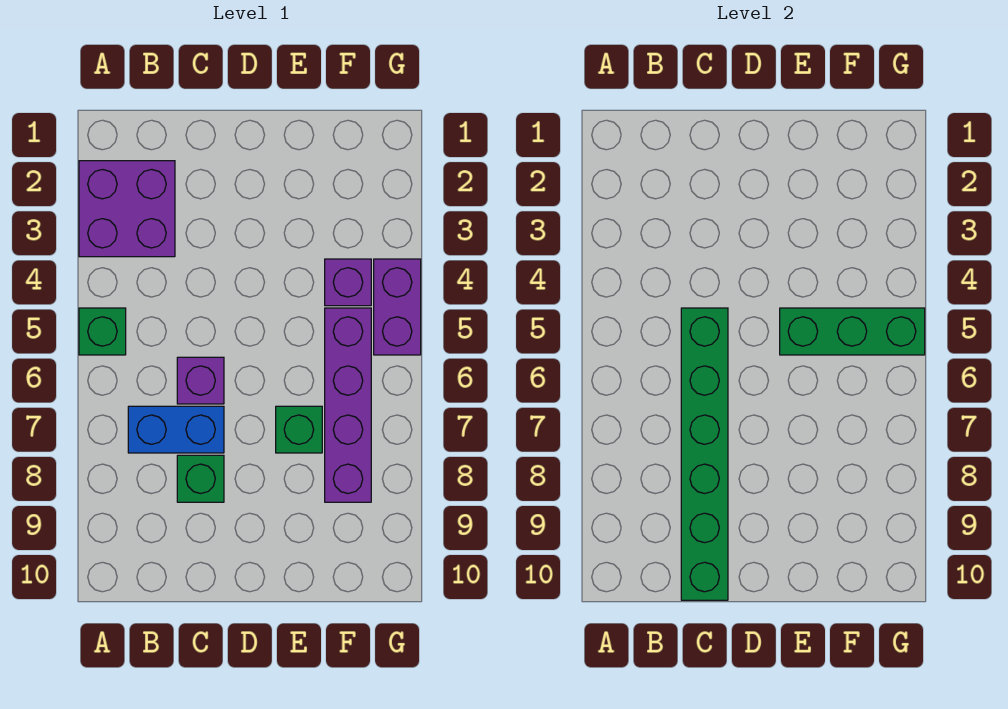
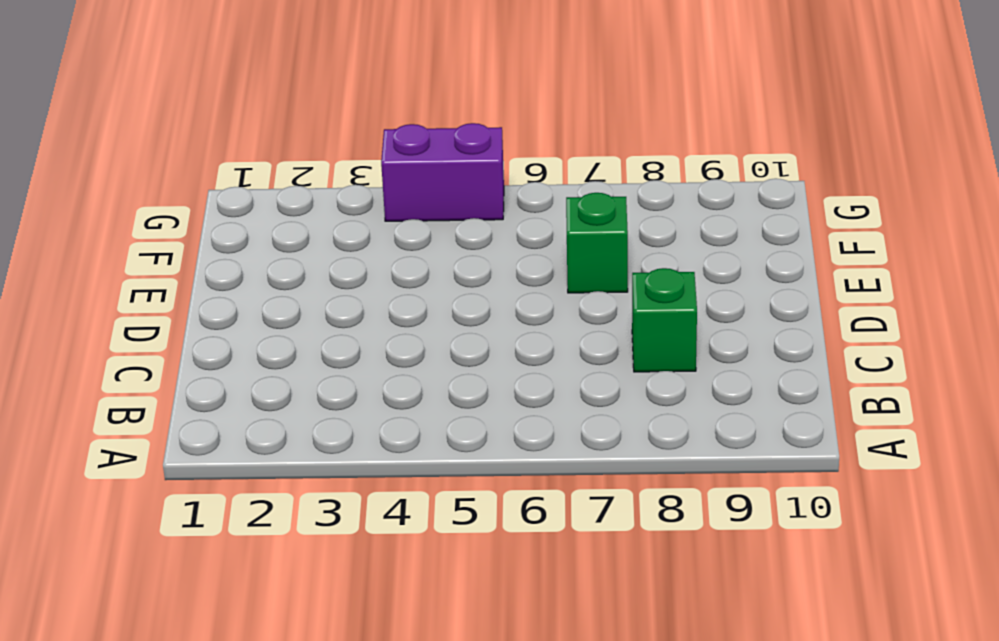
none -> purple 2x2 brick [79,161,175,257]
none -> green 1x1 brick [79,308,126,355]

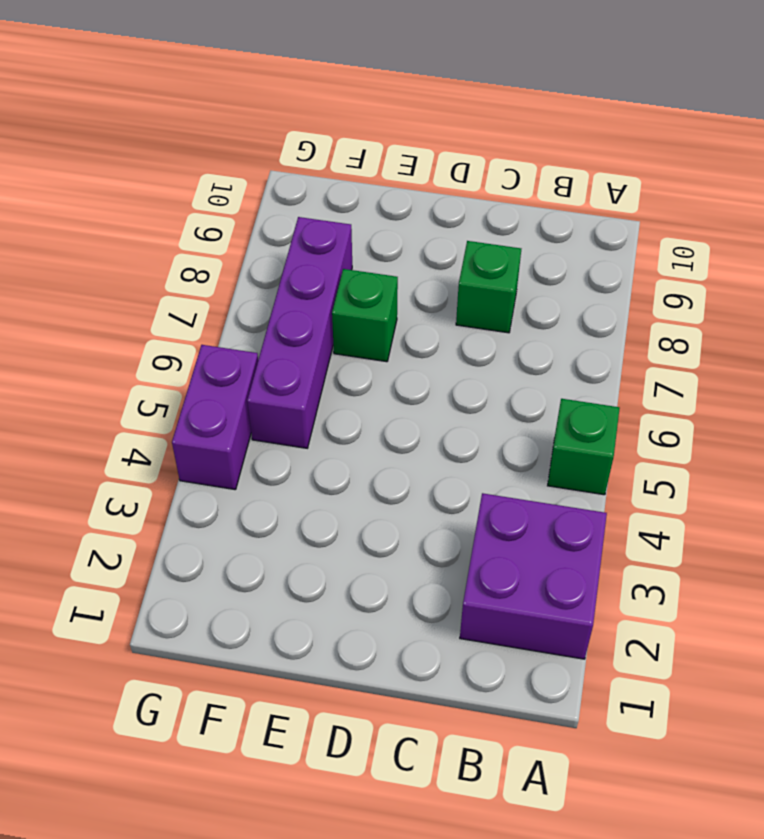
none -> blue 1x2 brick [128,406,224,453]
none -> purple 1x1 brick [177,357,224,404]

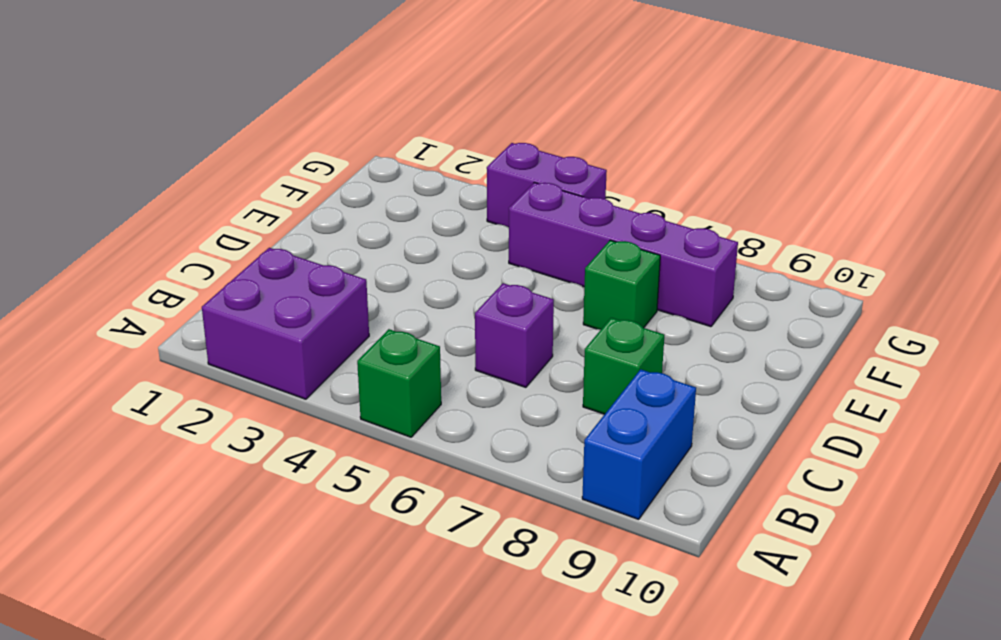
blue 1x2 brick [582,369,696,519] -> blue 1x2 brick moved to [128,406,224,453]
none -> purple 1x1 brick [325,259,371,306]
none -> green 1x6 brick [681,308,728,600]

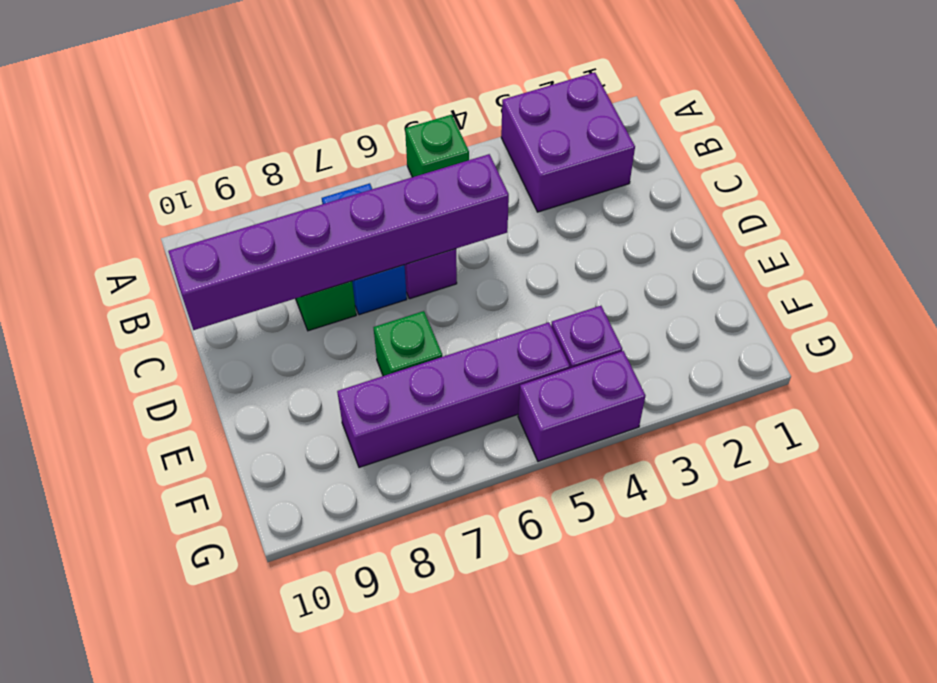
purple 1x6 brick [168,154,509,330] -> green 1x6 brick [681,308,728,600]
none -> green 1x3 brick [780,308,925,355]

